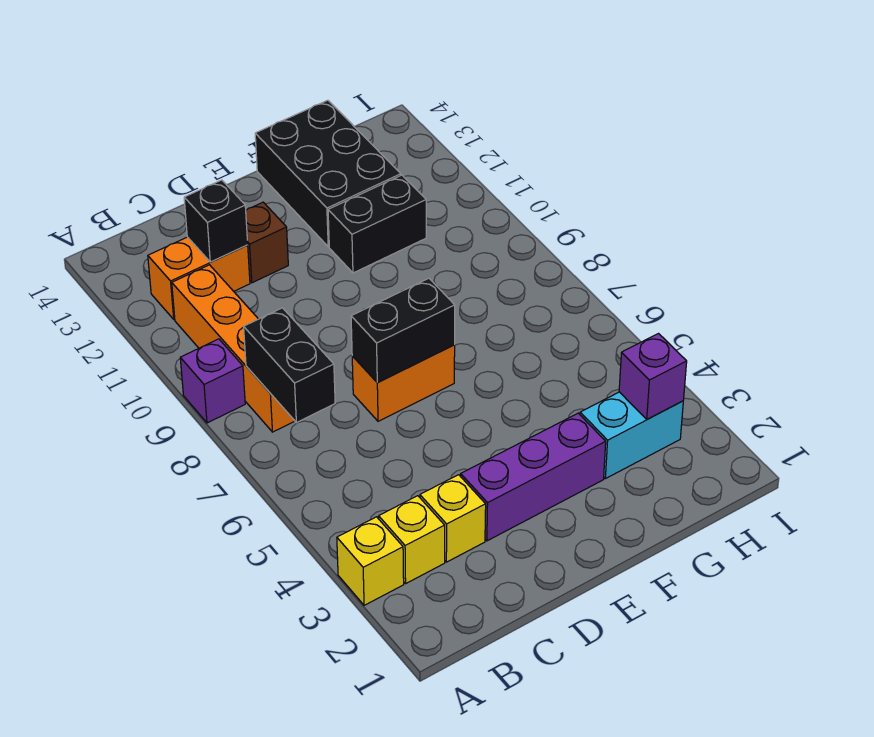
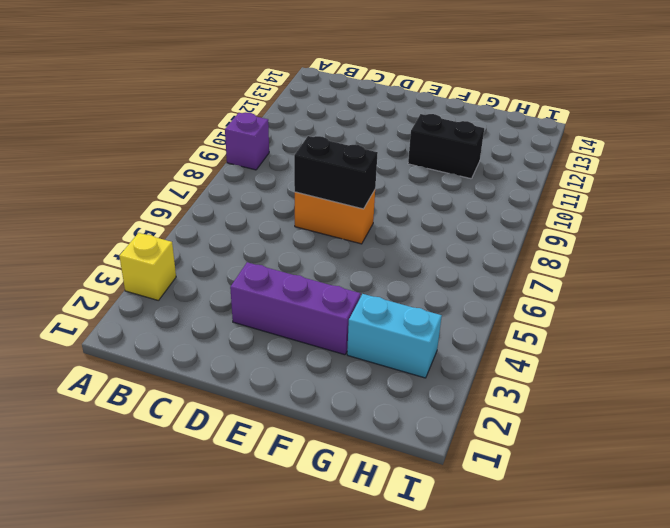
none -> yellow 1x1 brick [379,496,445,583]
none -> orange 1x4 brick [172,265,294,432]
none -> orange 1x2 brick [148,237,250,319]

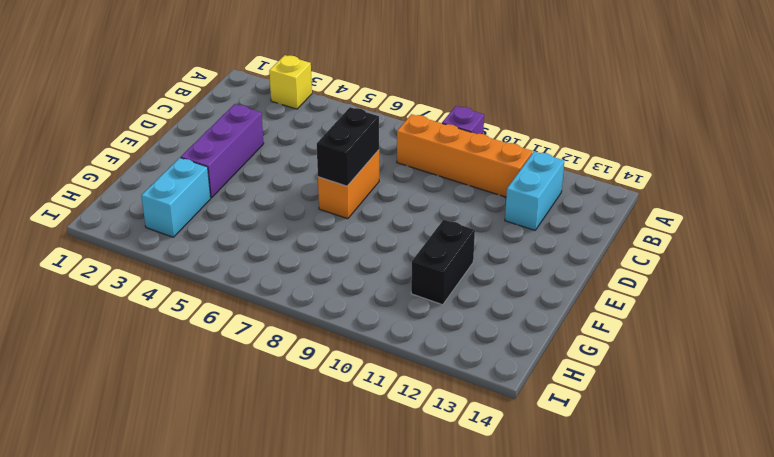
cyan 1x2 brick [505,151,564,230] -> orange 1x2 brick [148,237,250,319]
none -> yellow 1x1 brick [379,496,445,583]
none -> yellow 1x1 brick [420,475,486,562]
none -> brown 1x1 brick [246,202,288,283]

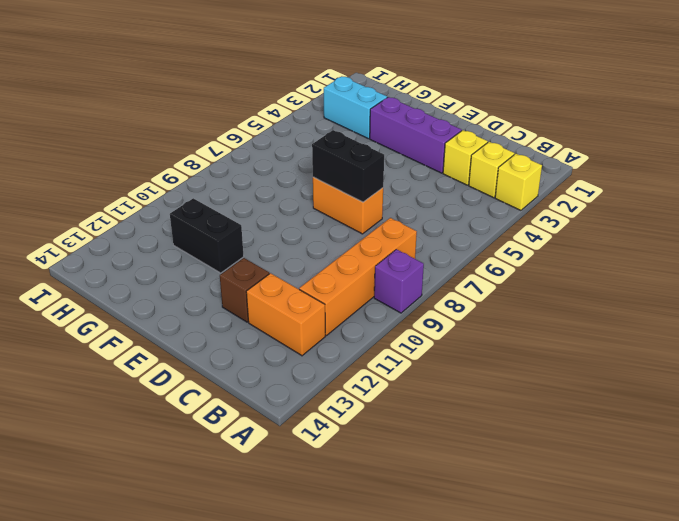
none -> black 2x3 brick [255,100,401,247]
none -> black 1x2 brick [244,308,335,423]
none -> black 1x1 brick [184,180,248,262]

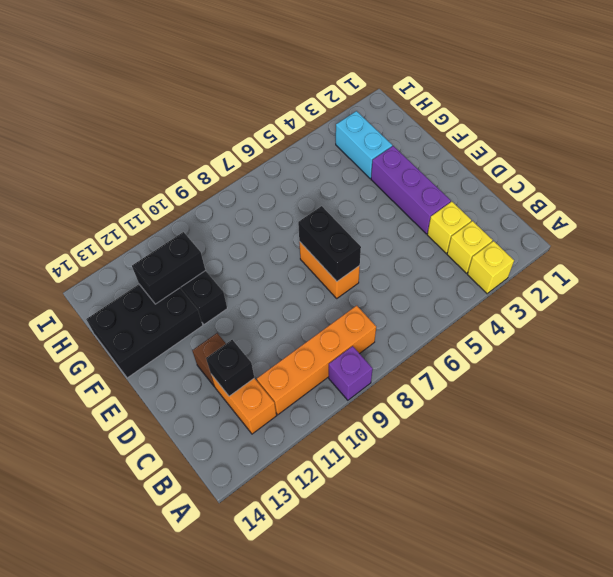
black 1x2 brick [132,232,205,304] -> black 1x2 brick moved to [244,308,335,423]
none -> purple 1x1 brick [619,334,687,419]

